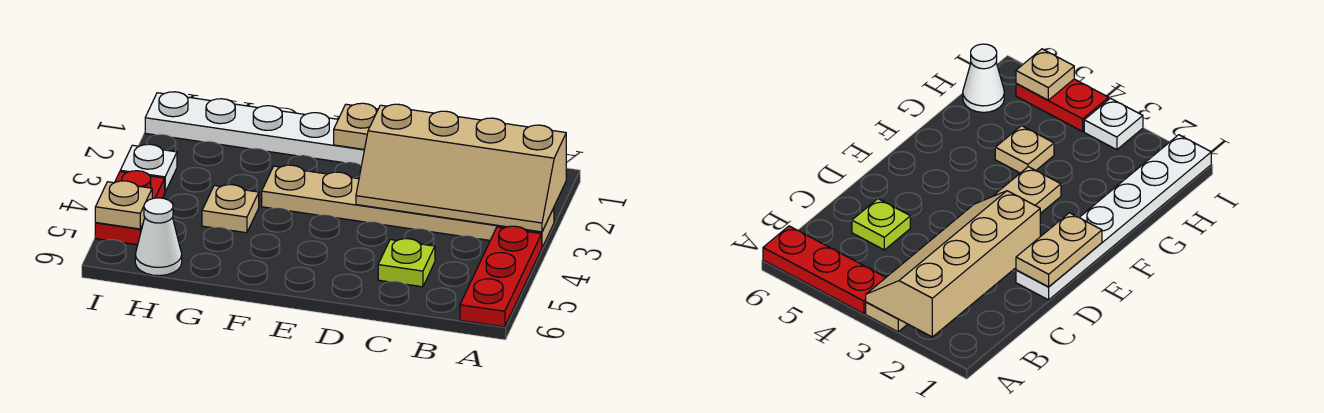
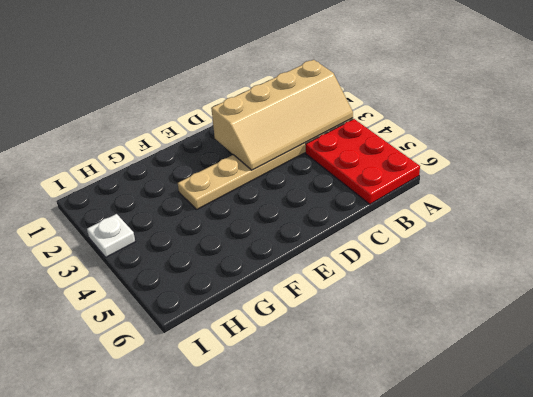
red 2x3 plate [306,119,420,204] -> red 1x3 plate [460,226,542,327]
none -> lime 1x1 plate [378,239,435,287]
none -> white 1x6 plate [145,92,364,165]

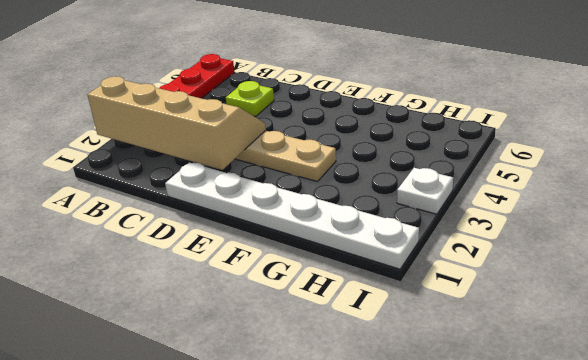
none -> tan 1x1 plate [202,185,259,233]
none -> white 1x1 cone [135,198,182,276]

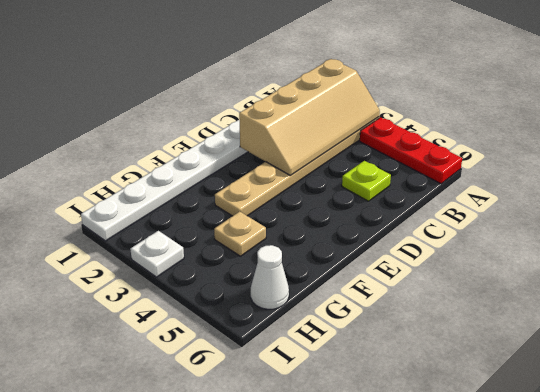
none -> red 1x2 plate [95,171,165,245]
none -> tan 1x2 plate [334,103,378,149]

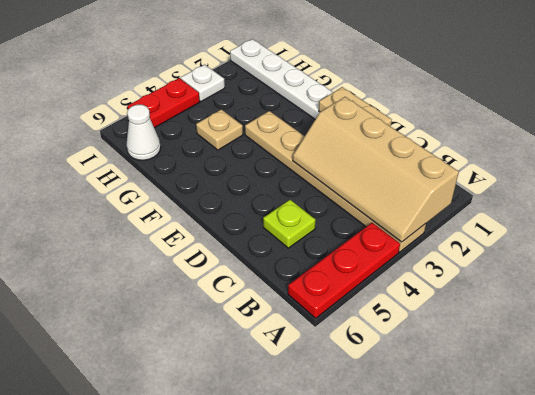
none -> tan 1x1 plate [95,181,152,229]

